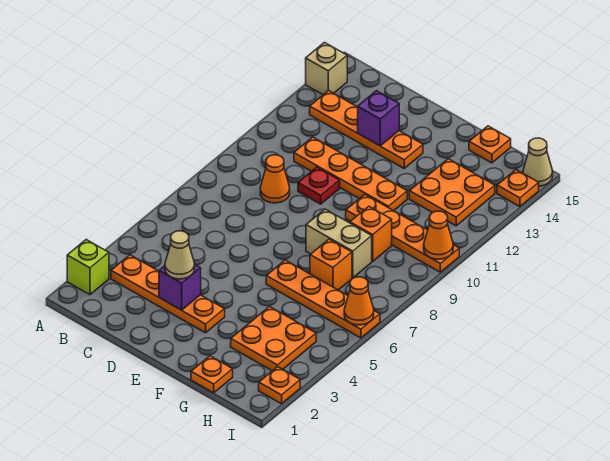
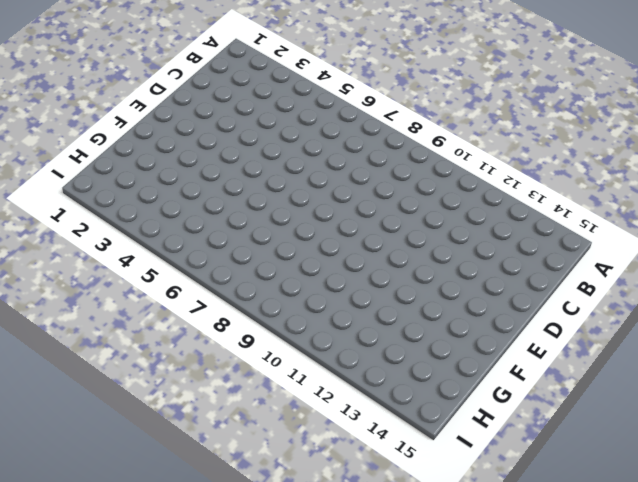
none -> lime 1x1 brick [67,240,109,295]
none -> tan 1x1 brick [306,43,347,95]
none -> orange 1x4 plate [111,255,225,333]

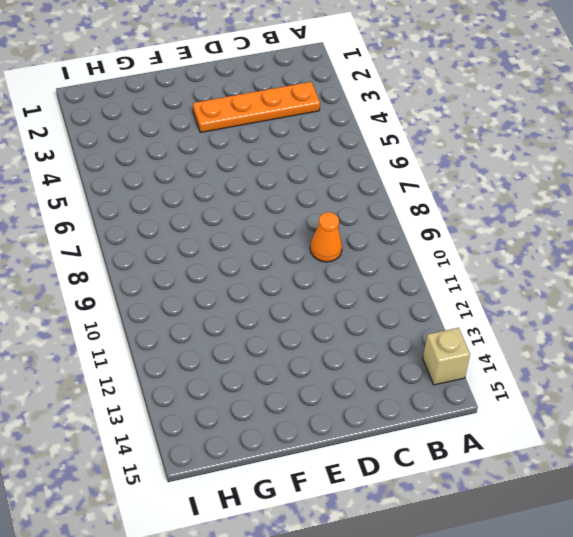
none -> lime 1x1 brick [67,240,109,295]
none -> orange 1x4 plate [310,90,423,168]
none -> orange 1x4 plate [294,137,407,211]

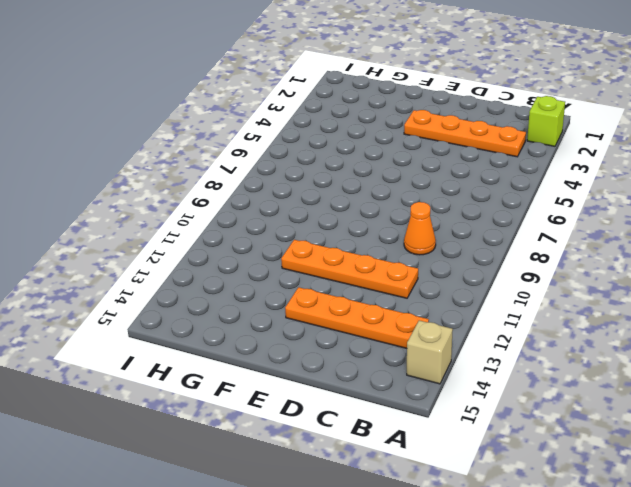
none -> red 1x1 plate [298,167,340,204]
none -> orange 1x4 plate [266,260,380,338]
none -> tan 1x2 brick [306,209,372,278]

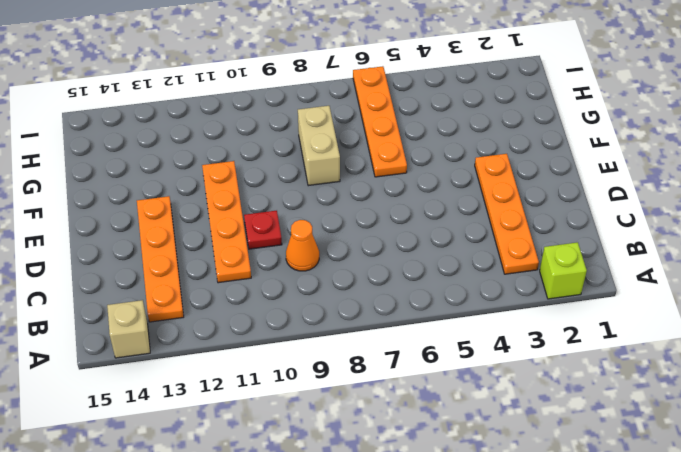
none -> orange 1x4 plate [346,194,459,272]
none -> orange 1x1 plate [191,356,233,393]
none -> orange 2x2 plate [231,307,316,371]

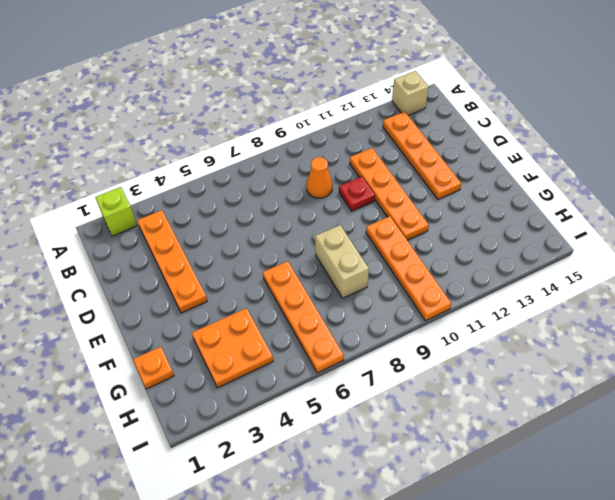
none -> orange 1x1 brick [310,239,352,290]
none -> orange 1x1 brick [350,206,392,261]
none -> orange 2x2 plate [409,159,495,226]

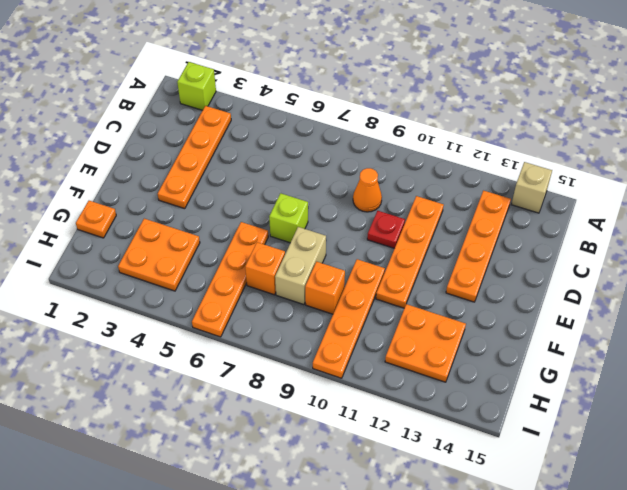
lime 1x1 brick [269,193,308,243] -> none
none -> orange 1x1 plate [469,126,511,163]
none -> orange 1x1 plate [259,367,300,404]
none -> orange 1x1 plate [497,170,539,207]

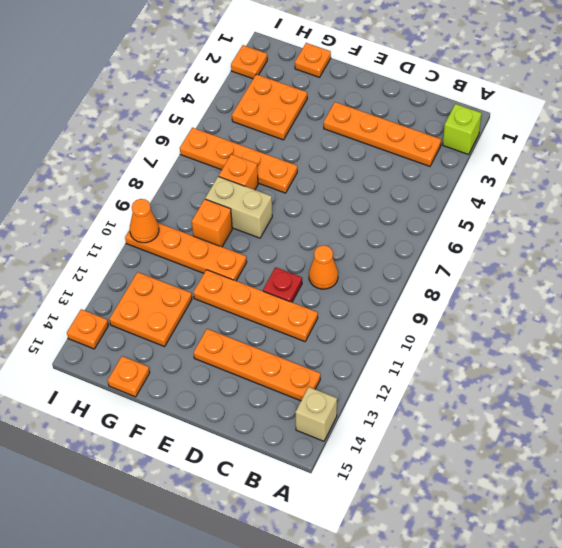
none -> tan 1x1 cone [523,138,553,186]
none -> purple 1x1 brick [159,264,201,310]
none -> purple 1x1 brick [358,91,399,146]

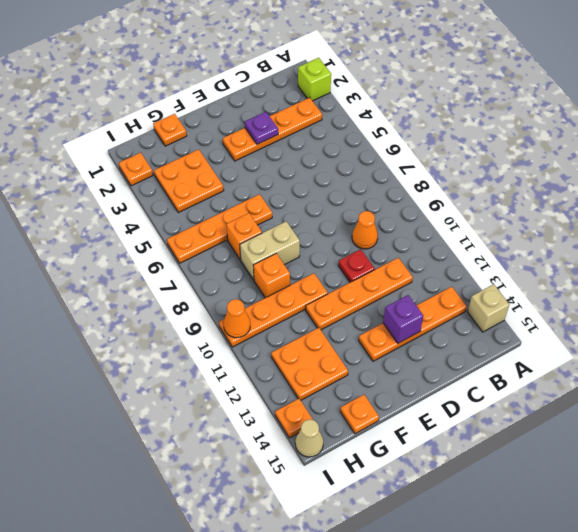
purple 1x1 plate [245,112,278,144] -> purple 1x1 brick [159,264,201,310]
none -> orange 1x1 cone [344,277,374,325]
none -> tan 1x1 cone [165,231,195,279]

